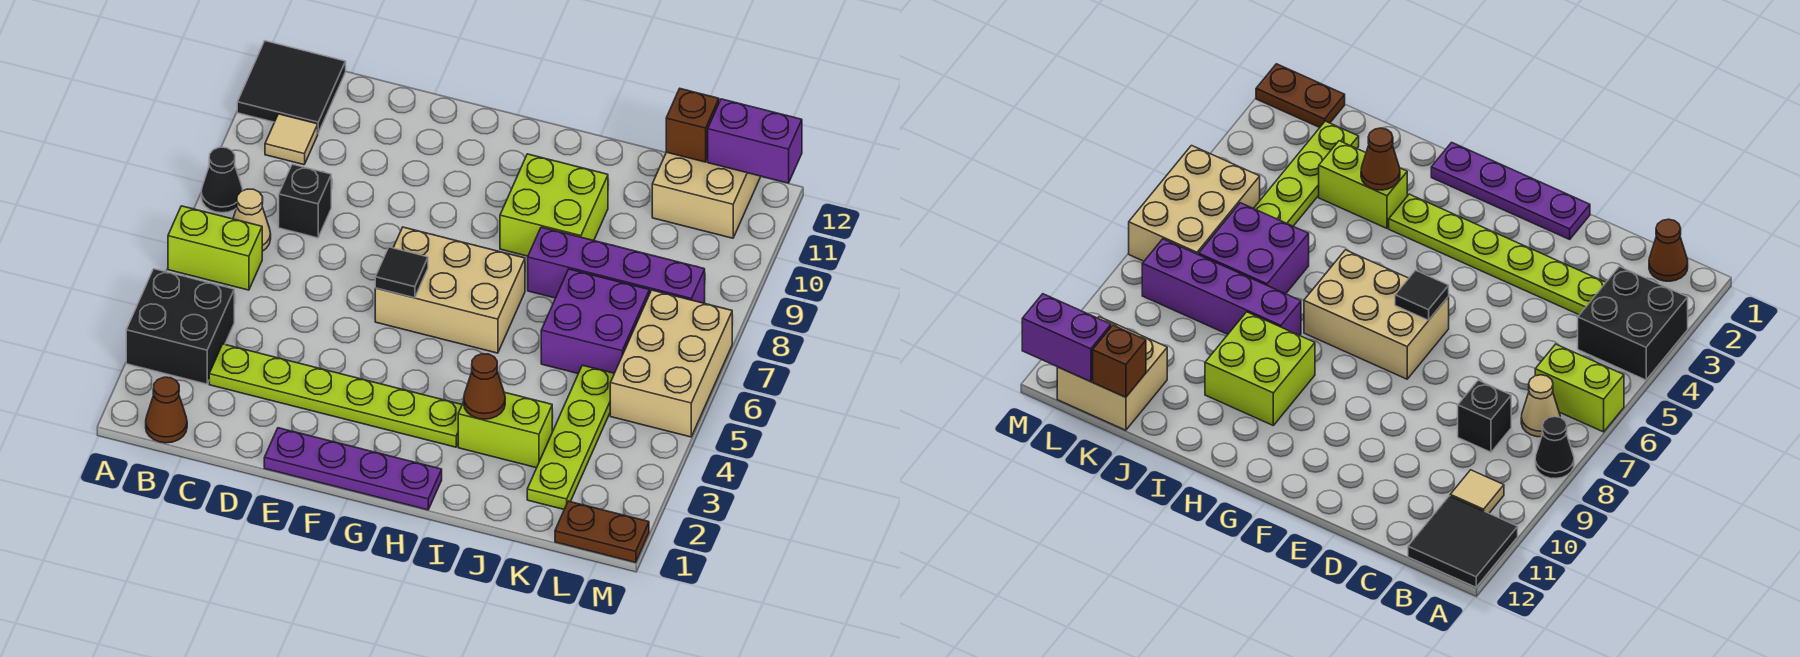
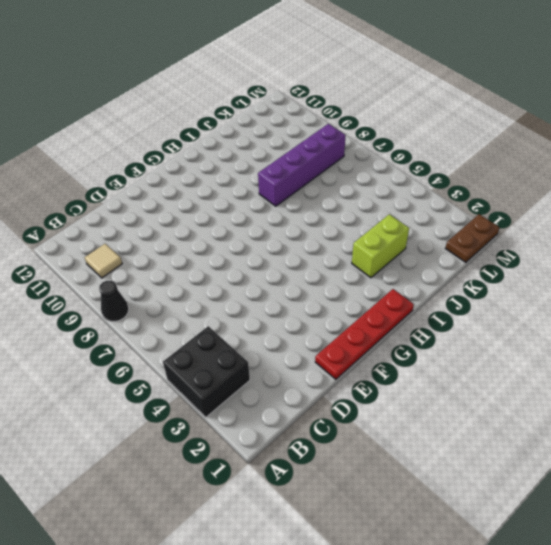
red 1x4 plate [315,289,414,379] -> purple 1x4 plate [264,428,442,510]
none -> lime 1x2 brick [168,206,262,290]
none -> black 2x2 tile [237,41,346,133]
none -> brown 1x1 cone [146,377,187,443]

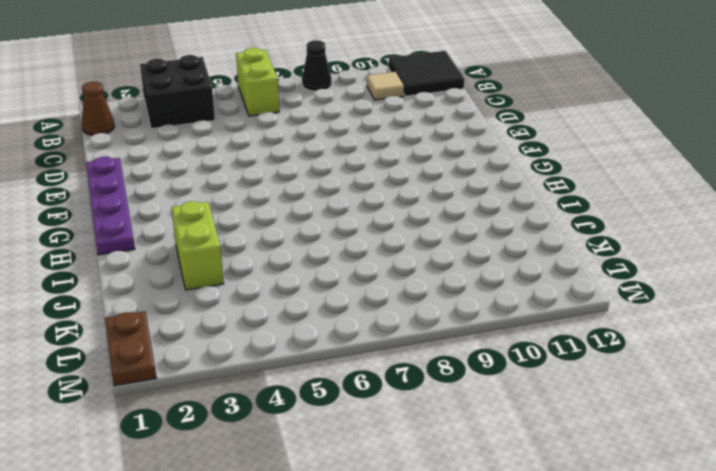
none -> tan 1x1 cone [233,189,271,251]
none -> lime 1x6 plate [209,344,462,447]
none -> black 1x1 brick [279,164,331,238]

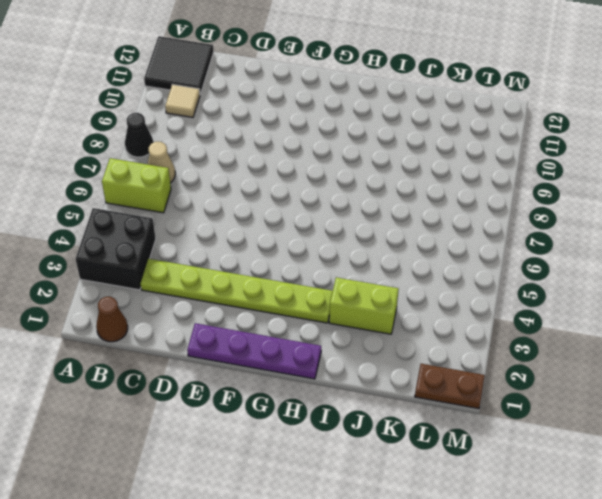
none -> black 1x1 brick [279,164,331,238]
none -> tan 2x3 brick [375,227,525,353]
none -> lime 2x2 brick [500,154,608,256]

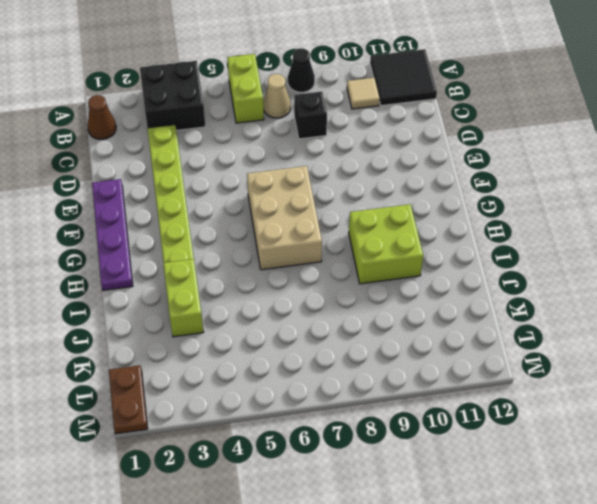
none -> purple 1x4 brick [528,227,705,303]
none -> purple 2x2 brick [541,269,649,373]
none -> lime 1x4 plate [527,365,614,509]

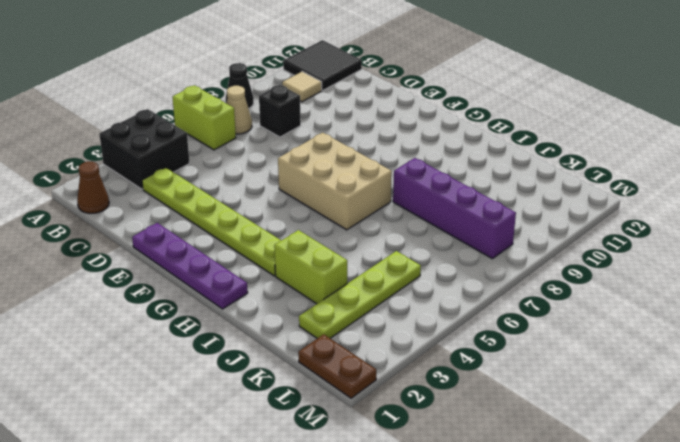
none -> lime 2x2 brick [500,154,608,256]
none -> purple 2x2 brick [541,269,649,373]
none -> tan 2x2 brick [652,152,760,238]

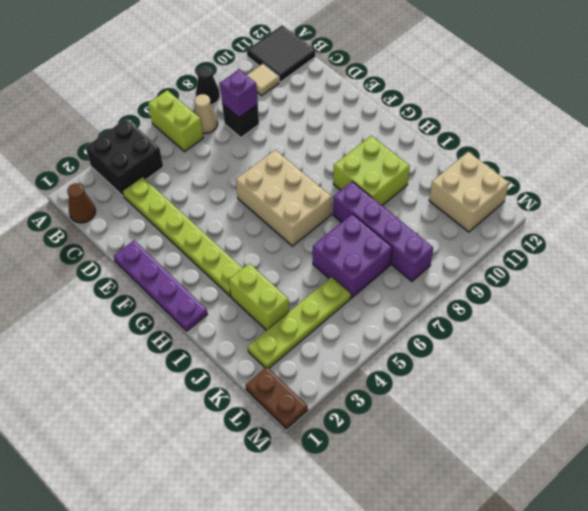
purple 1x1 brick [220,70,258,118] -> none
none -> tan 2x3 brick [610,290,732,437]
none -> black 1x1 tile [375,247,428,298]
none -> brown 1x1 cone [464,354,505,419]

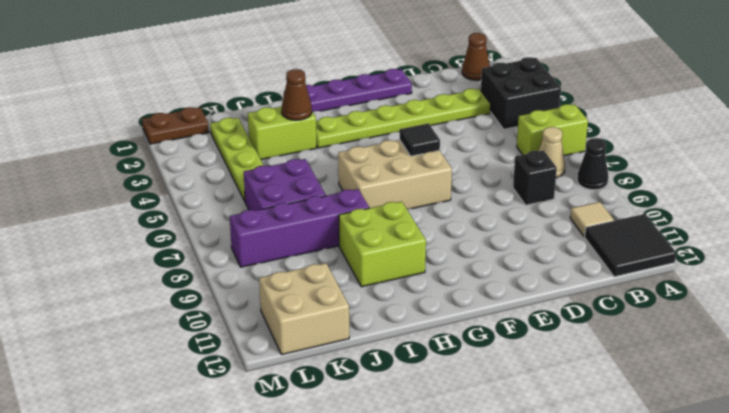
none -> tan 2x3 brick [610,290,732,437]
none -> brown 1x1 brick [666,89,719,162]
none -> purple 1x2 brick [708,99,802,183]

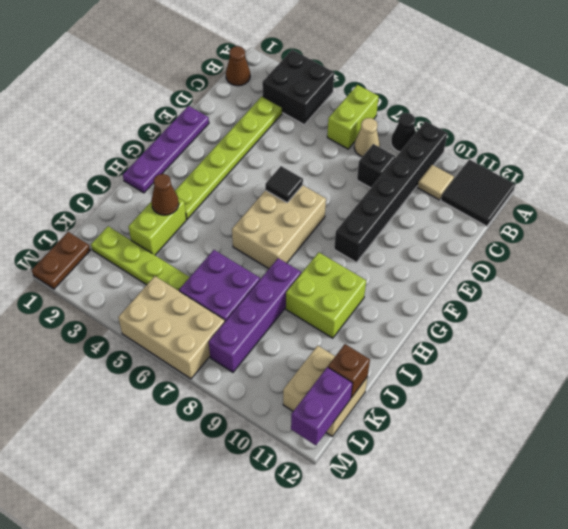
black 1x6 brick [334,121,447,262] -> none

